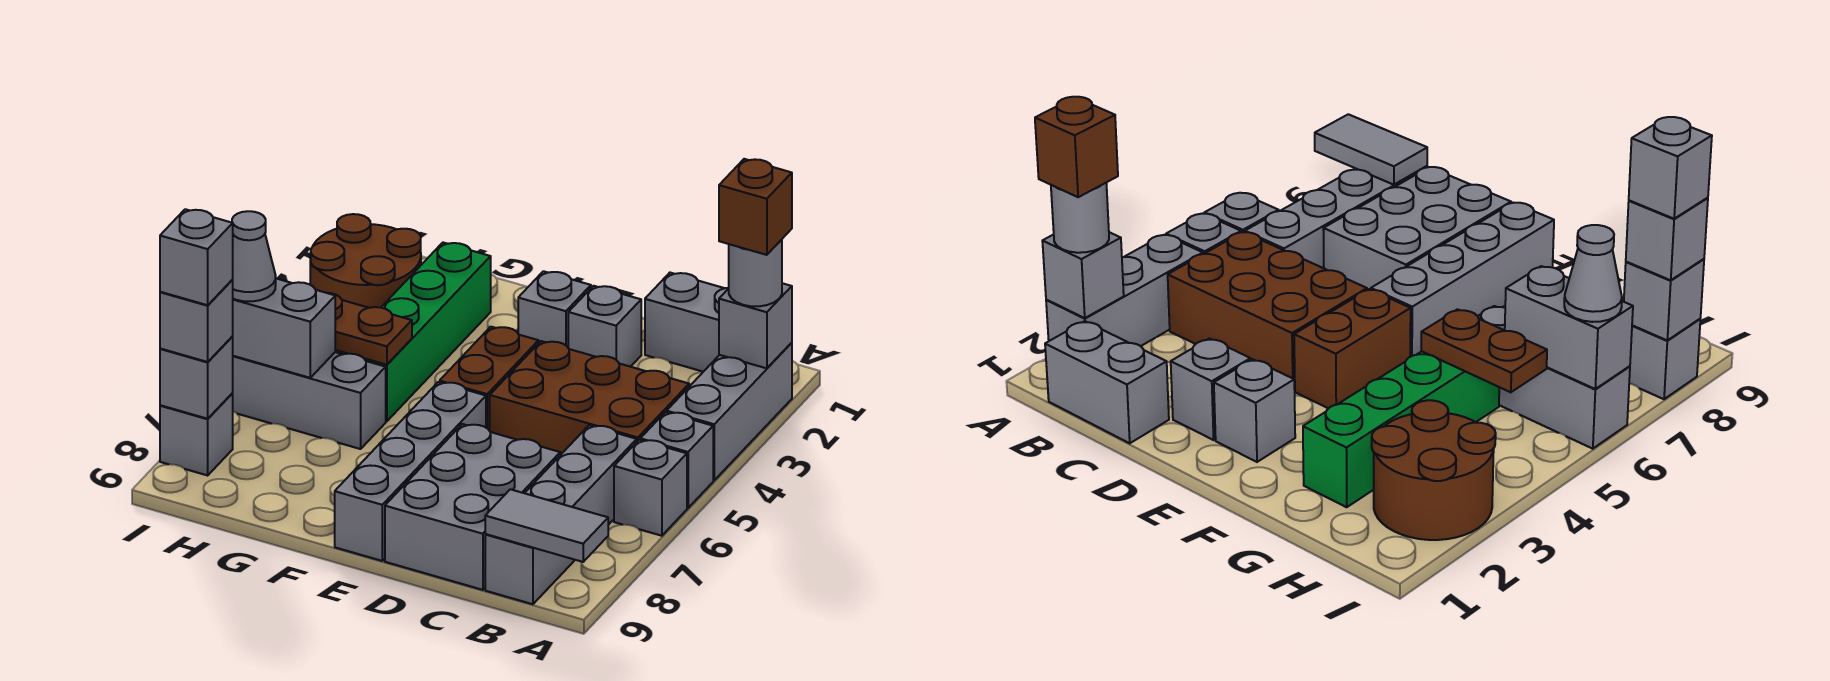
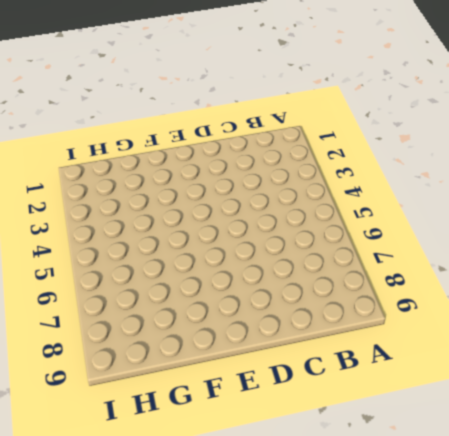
none -> grey 1x3 brick [667,343,792,480]
none -> grey 1x1 brick [640,412,713,508]
none -> grey 1x1 brick [614,440,687,536]

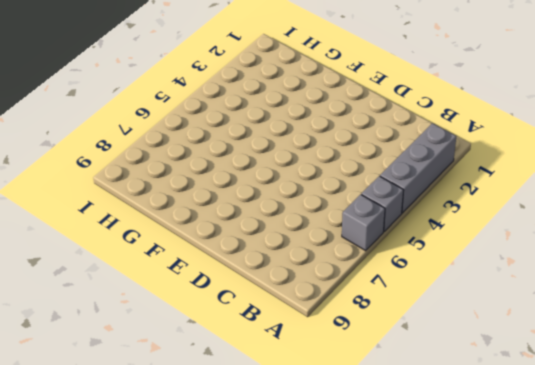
none -> grey 1x2 brick [645,273,729,372]
none -> brown 2x3 brick [490,341,689,455]
none -> grey 1x4 brick [485,425,637,604]

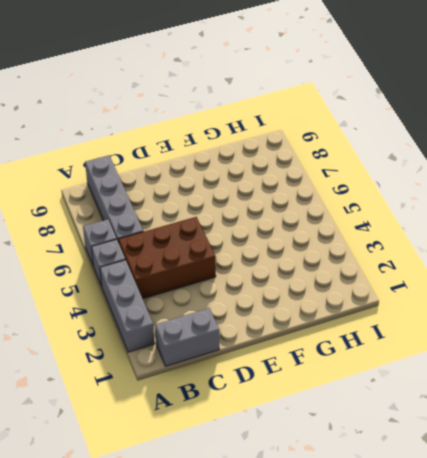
none -> grey 2x3 brick [385,424,560,590]
none -> grey 1x1 brick [568,286,641,367]
none -> grey 1x1 brick [518,271,591,347]

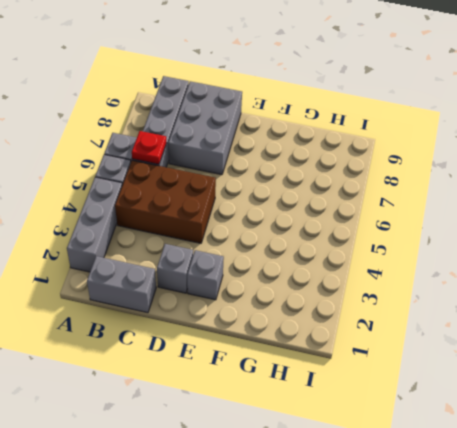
red 1x1 plate [132,131,166,164] -> none
none -> brown 1x2 brick [440,327,539,431]
none -> grey 1x4 brick [335,382,486,561]
none -> green 1x4 brick [339,243,491,421]

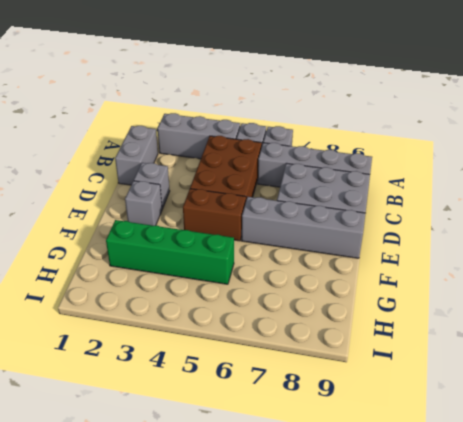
none -> grey 1x3 brick [233,352,386,449]
none -> brown 2x2 round brick [310,214,421,308]
none -> grey 1x1 brick [160,393,233,475]

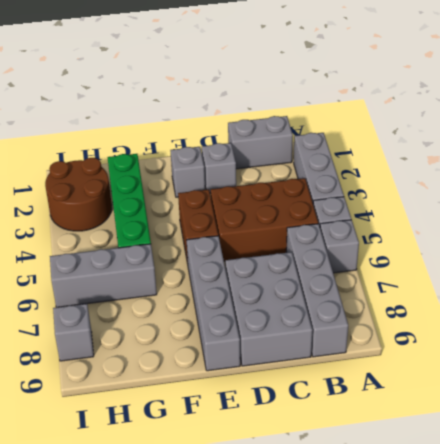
none -> grey 1x1 brick [719,283,792,368]
none -> grey 1x2 tile [485,489,608,562]
none -> brown 1x2 plate [328,293,412,365]

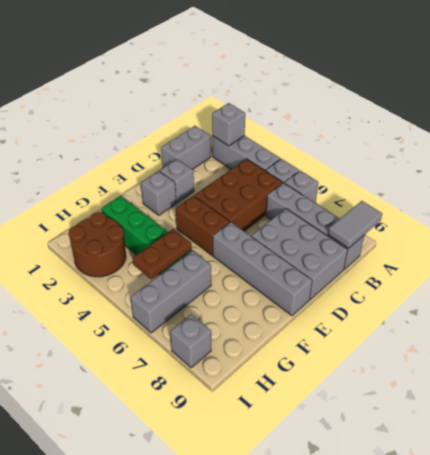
none -> grey 1x2 brick [232,279,335,378]
none -> grey 1x1 brick [160,337,233,419]
none -> grey 1x1 round brick [729,240,782,306]

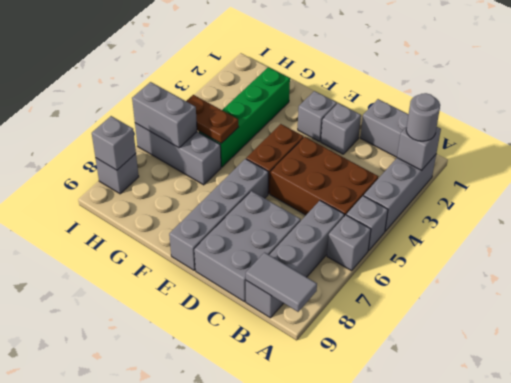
none -> brown 2x2 round brick [310,214,421,308]
none -> grey 1x1 cone [232,211,276,301]
none -> grey 1x1 brick [160,280,233,362]

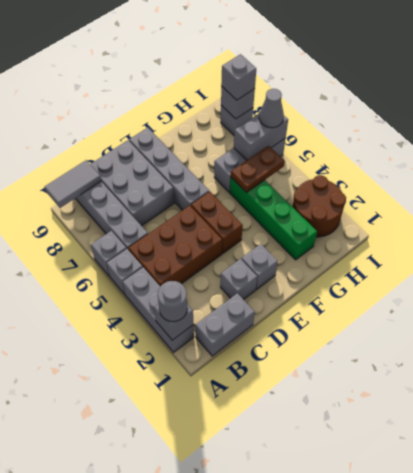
none -> brown 1x1 brick [719,159,792,255]
none -> grey 1x1 brick [160,209,233,305]

